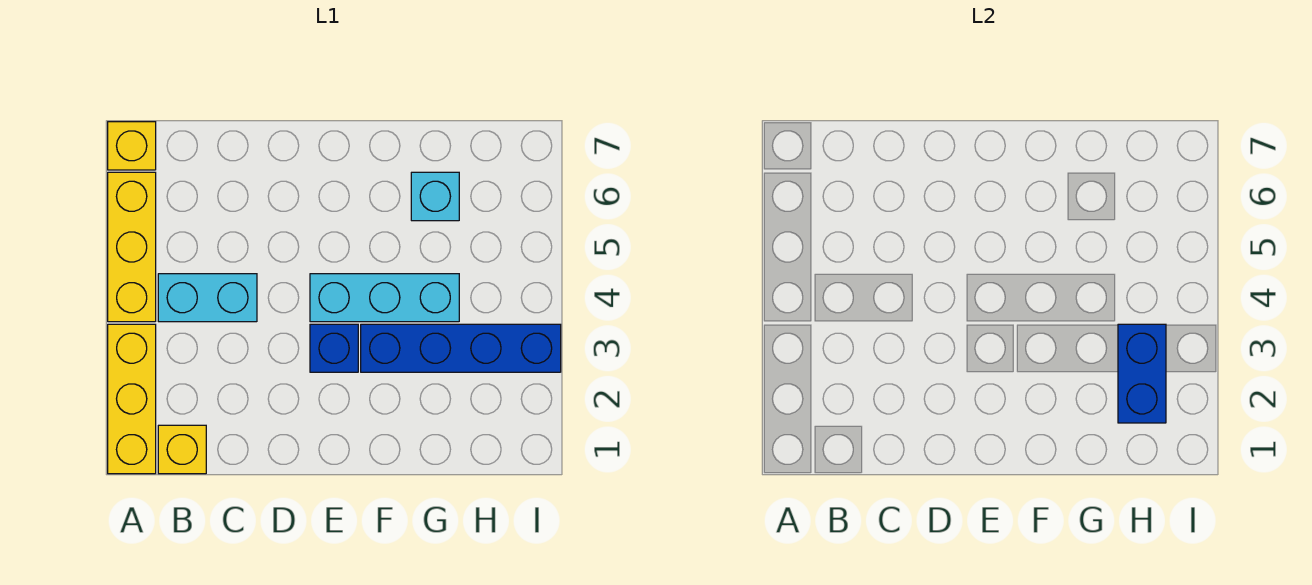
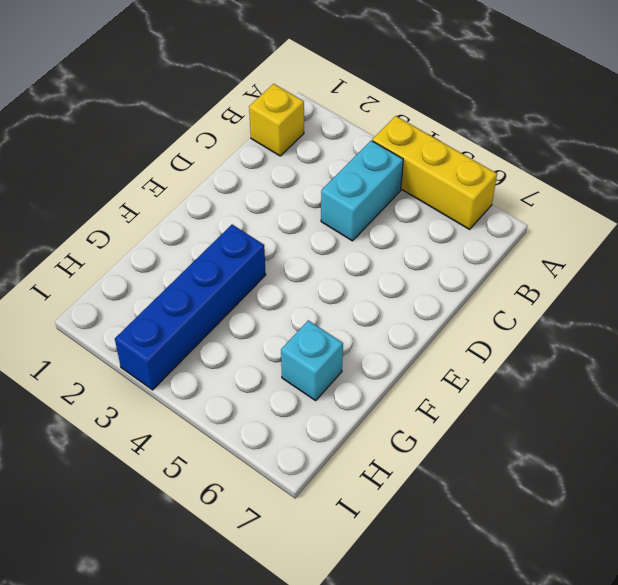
none -> yellow 1x3 brick [108,324,156,474]
none -> yellow 1x1 brick [108,122,156,170]

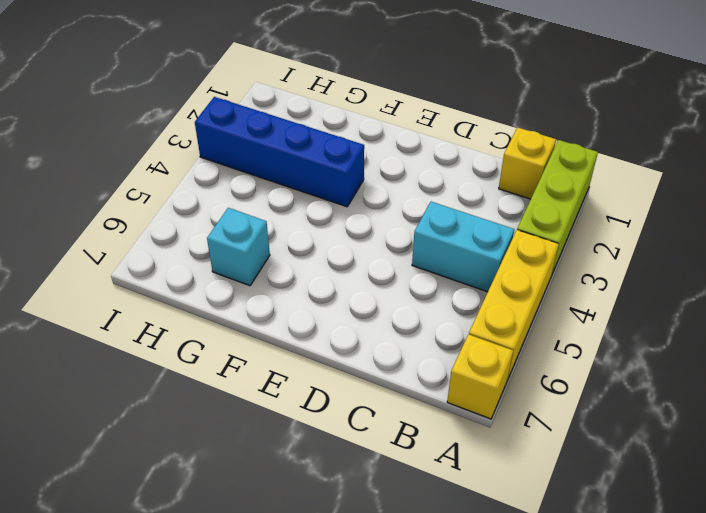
lime 1x3 brick [517,140,598,274] -> yellow 1x3 brick [108,324,156,474]
none -> blue 1x1 brick [310,324,358,372]
none -> cyan 1x3 brick [310,274,459,322]

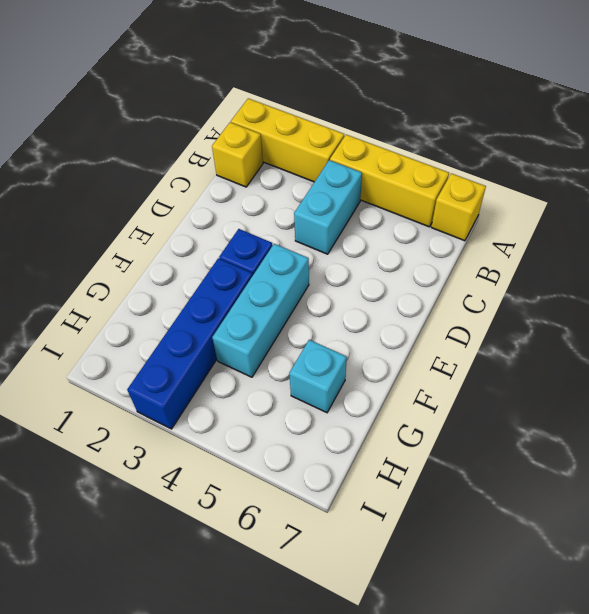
none -> blue 1x2 brick [1118,324,1166,423]

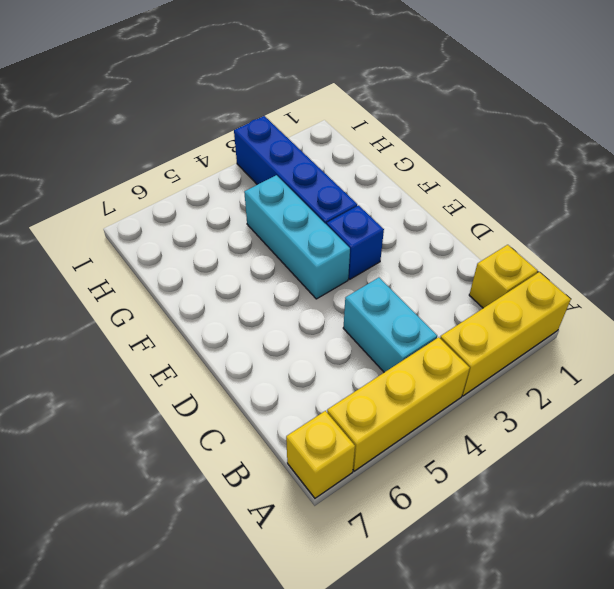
none -> cyan 1x1 brick [411,172,459,221]
none -> blue 1x2 brick [1118,324,1166,423]

